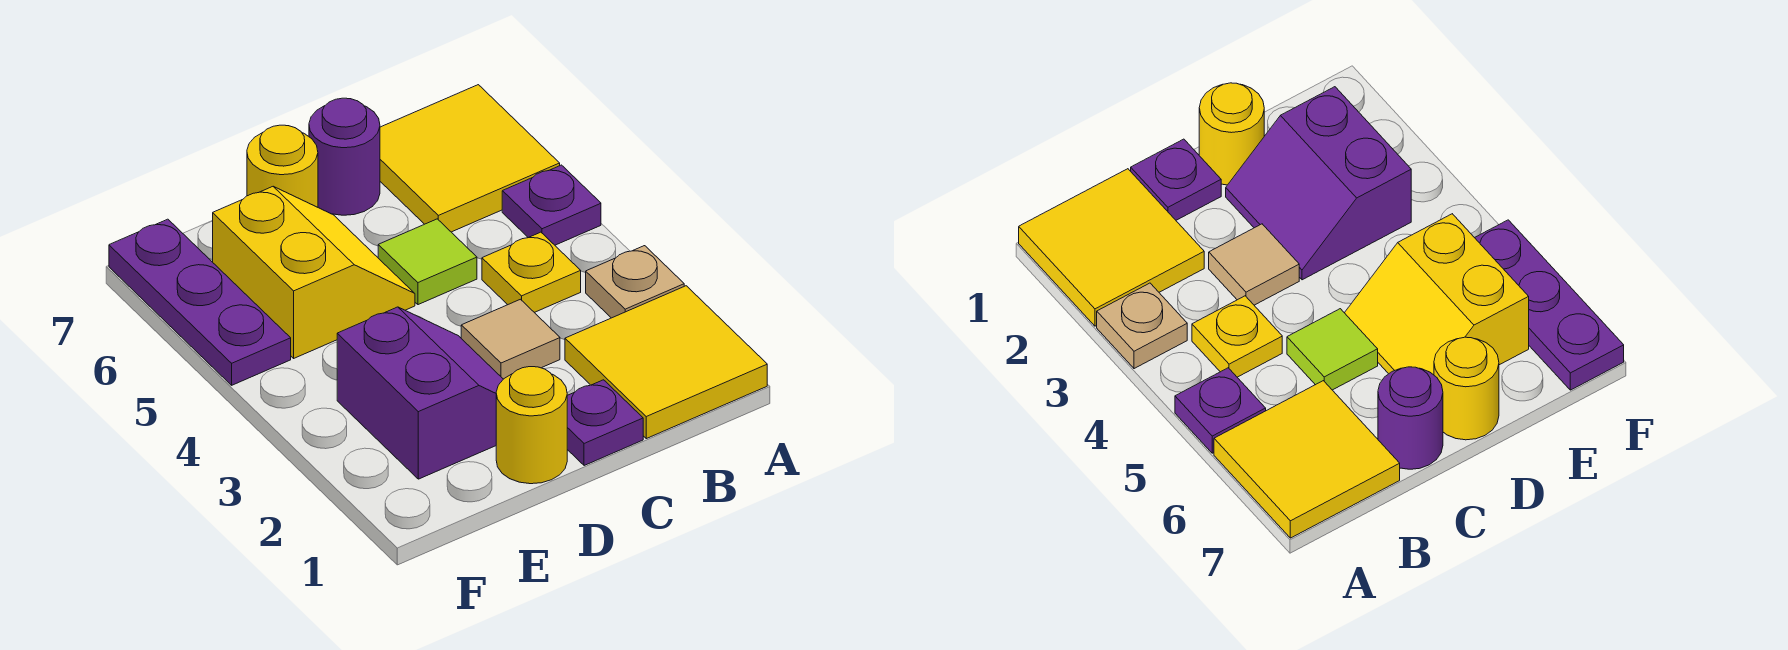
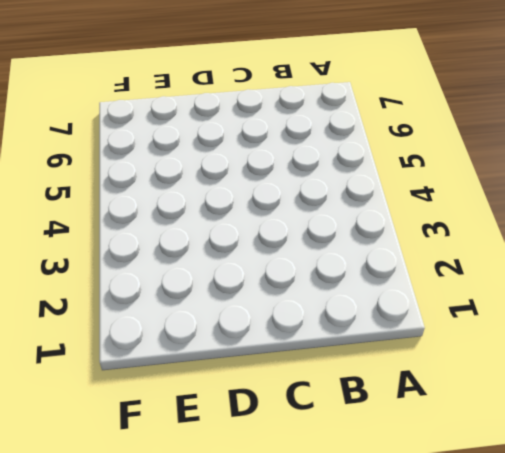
none -> yellow 2x2 tile [565,286,767,439]
none -> tan 1x1 plate [586,246,684,318]
none -> purple 1x1 plate [502,165,601,245]

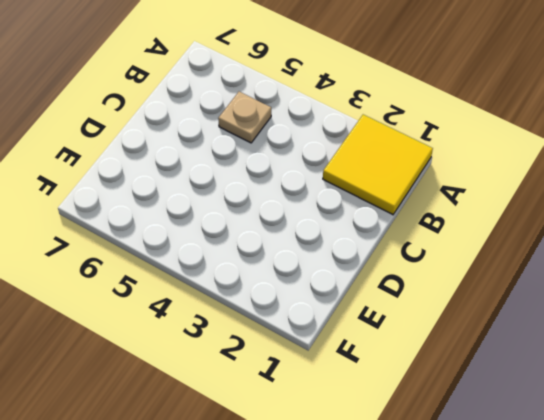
tan 1x1 plate [218,92,271,143] -> tan 1x1 plate moved to [586,246,684,318]
none -> purple 1x1 plate [502,165,601,245]
none -> yellow 2x2 tile [380,85,560,232]
none -> yellow 1x1 plate [482,232,581,312]

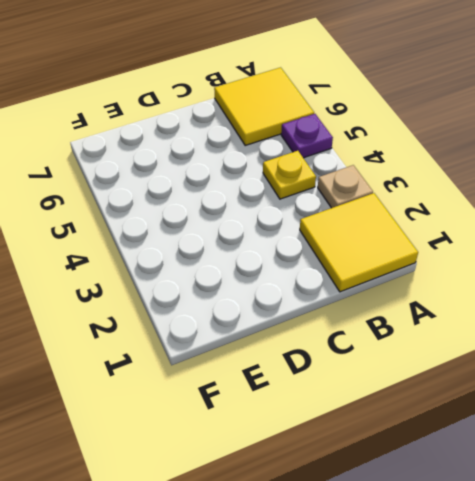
none -> purple 1x1 plate [567,380,643,466]
none -> tan 1x1 tile [461,299,560,379]
none -> lime 1x1 tile [378,219,477,305]

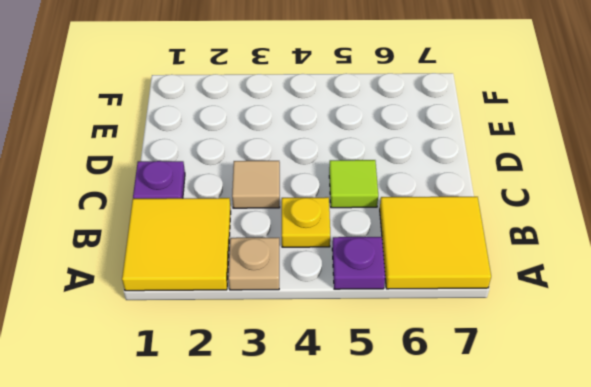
none -> purple 1x1 round brick [309,98,380,215]
none -> yellow 1x1 round brick [496,367,567,484]
none -> purple 2x2 slope [337,307,503,479]

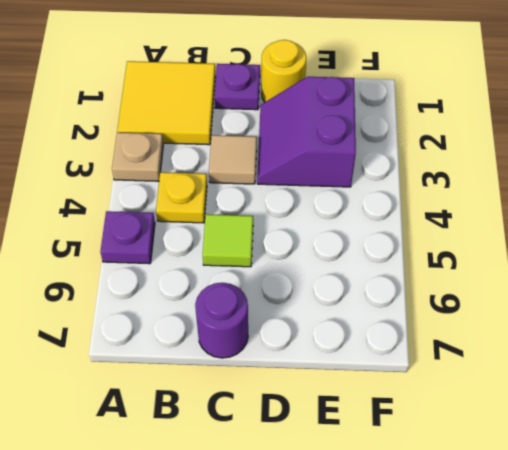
none -> yellow 2x2 tile [380,85,560,232]
none -> yellow 2x2 slope [213,187,415,358]
none -> yellow 1x1 round brick [247,125,318,207]

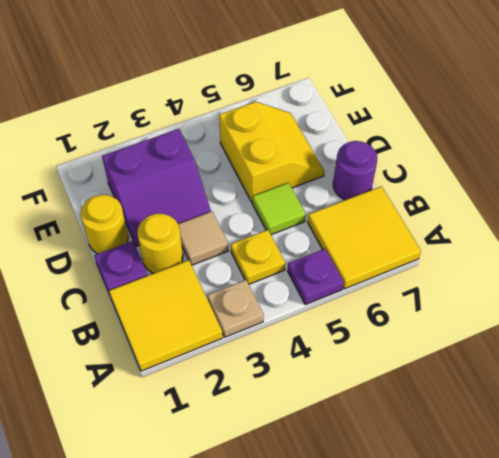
yellow 1x1 round brick [137,214,183,273] -> yellow 1x1 round brick moved to [247,125,318,207]
yellow 2x2 slope [219,102,325,203] -> yellow 2x2 slope turned to [213,187,415,358]
none -> purple 1x3 plate [109,219,291,385]

